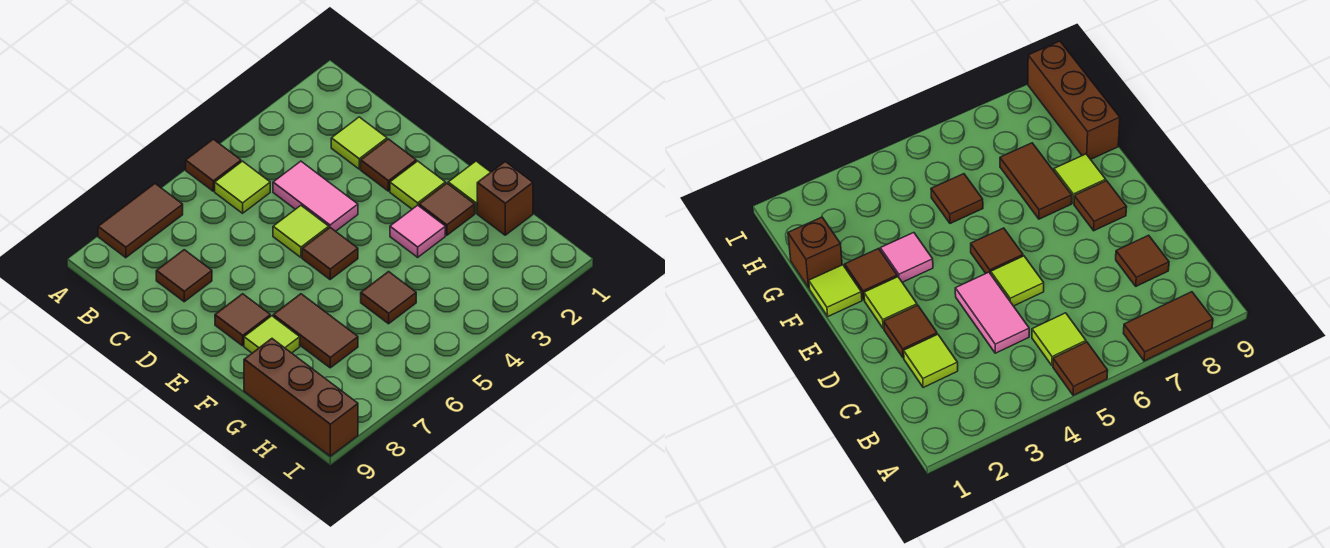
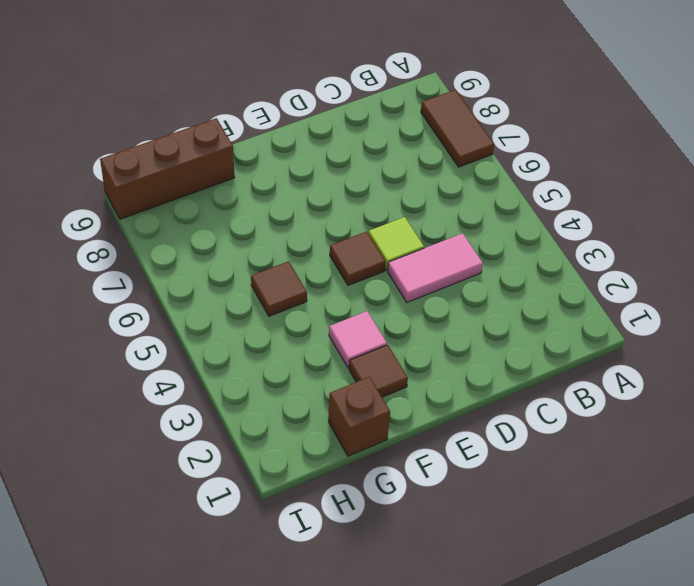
none -> brown 1x1 tile [186,139,241,191]
none -> lime 1x1 tile [215,161,270,213]
none -> lime 1x1 tile [331,117,387,169]

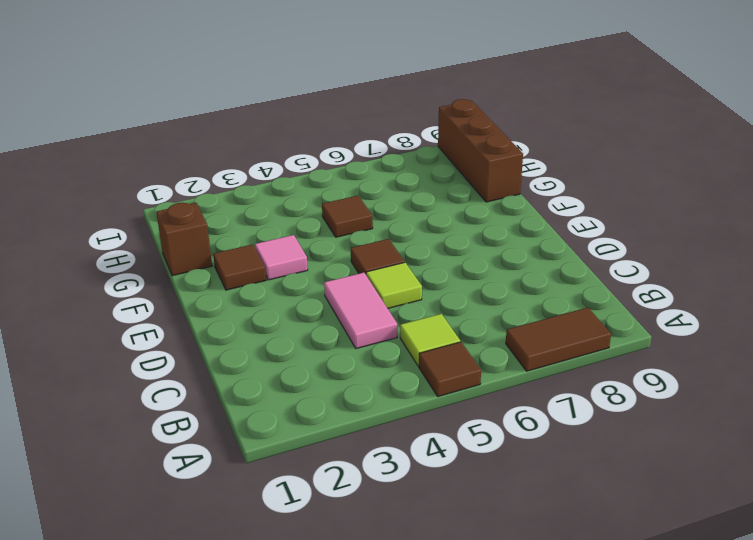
none -> lime 1x1 tile [331,117,387,169]
none -> brown 1x1 tile [156,250,212,302]
none -> brown 1x1 tile [361,139,416,191]

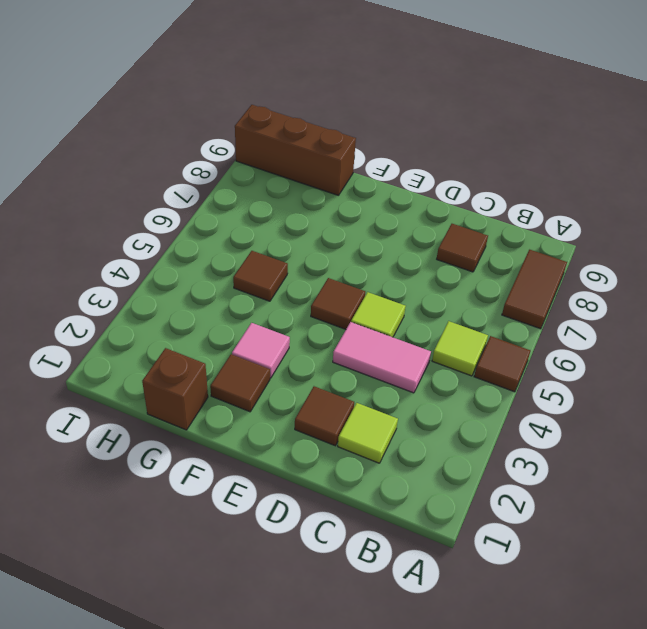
none -> lime 1x1 tile [390,161,445,209]
none -> brown 1x1 tile [215,294,270,346]
none -> lime 1x1 tile [448,161,491,213]

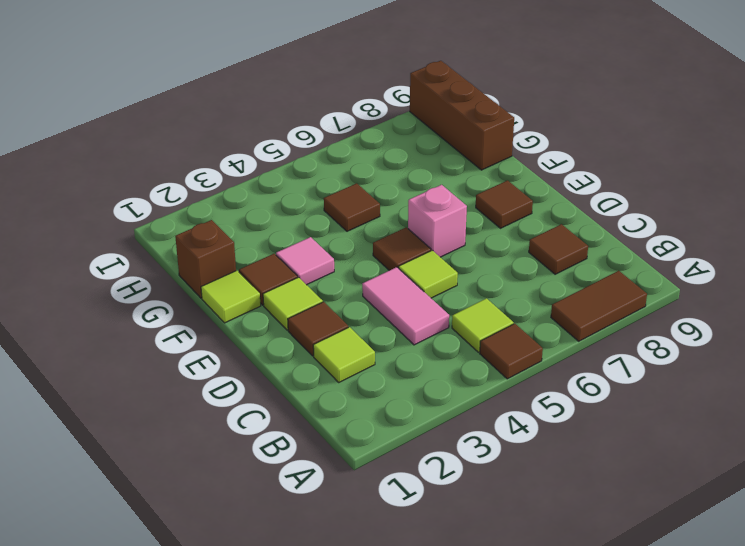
pink 1x1 brick [408,185,467,257] -> none
none -> brown 1x2 tile [273,294,358,368]
none -> lime 1x1 tile [244,316,300,353]

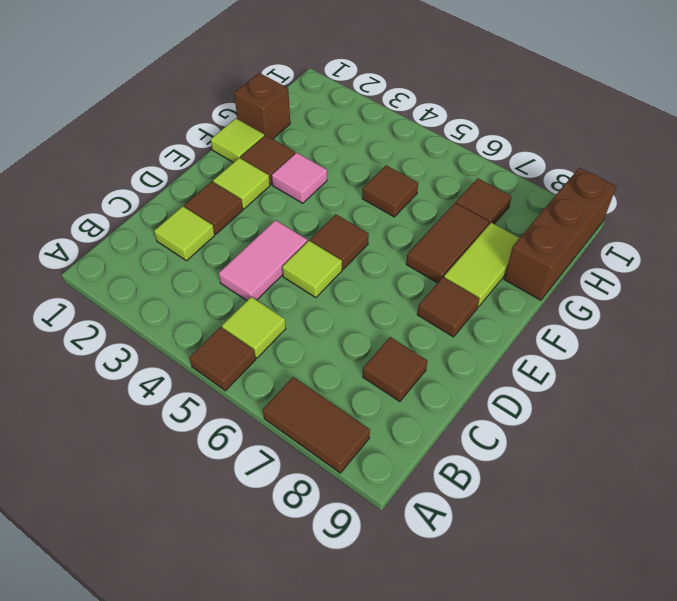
lime 1x2 tile [444,223,519,307] -> lime 1x1 tile [244,316,300,353]
brown 1x1 tile [456,178,512,224] -> none

